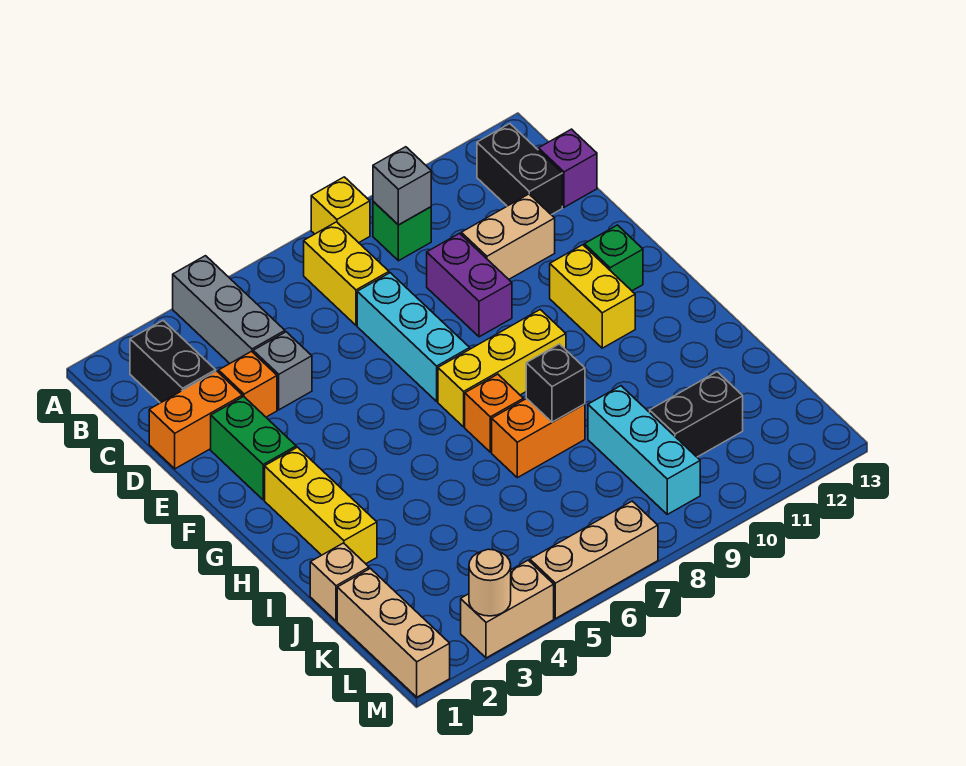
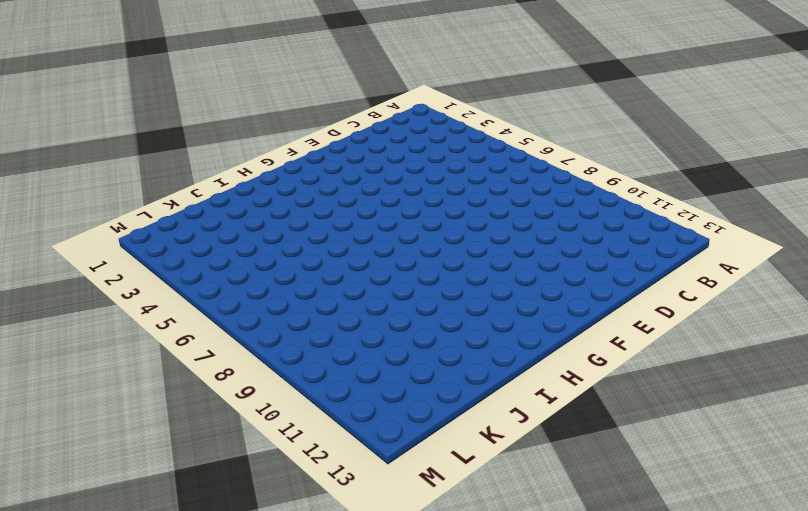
none -> grey 1x3 brick [173,256,285,363]
none -> yellow 1x1 brick [311,177,370,243]
none -> black 1x2 brick [130,321,216,403]

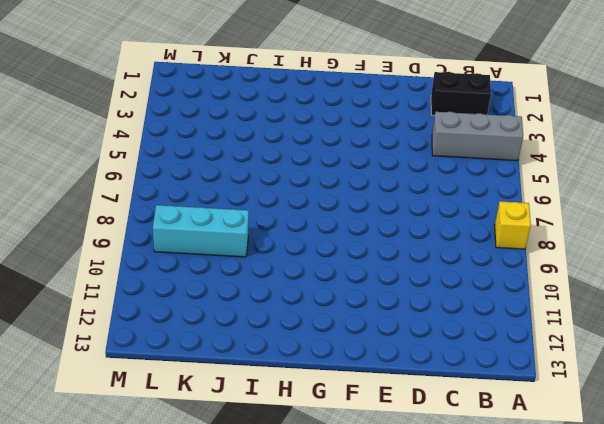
none -> yellow 1x2 brick [304,222,389,325]
none -> green 1x1 brick [373,201,431,261]
none -> black 1x2 brick [477,124,562,215]

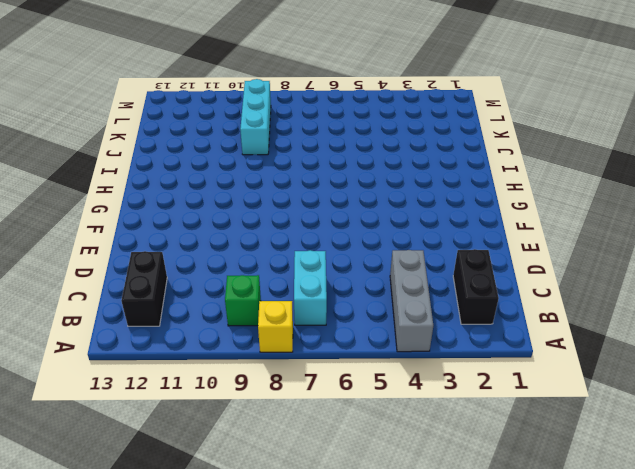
cyan 1x2 brick [294,250,327,325] -> yellow 1x2 brick [304,222,389,325]
none -> purple 1x1 brick [538,129,597,207]
none -> orange 1x2 brick [149,371,242,469]
none -> orange 1x1 brick [219,352,277,417]

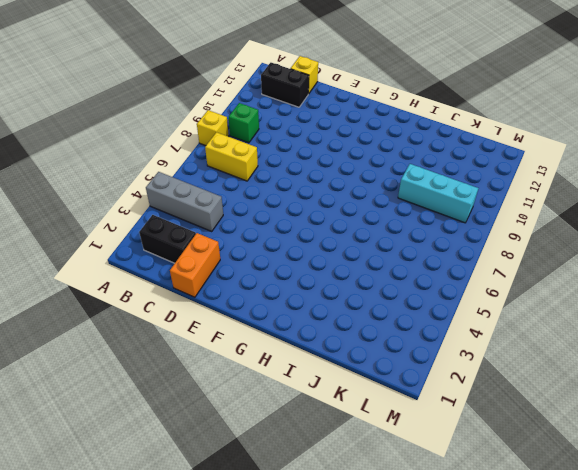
yellow 1x1 brick [291,56,318,94] -> purple 1x1 brick [538,129,597,207]
none -> orange 1x1 brick [219,352,277,417]
none -> grey 1x1 brick [253,332,312,410]
none -> cyan 1x3 brick [357,273,470,401]

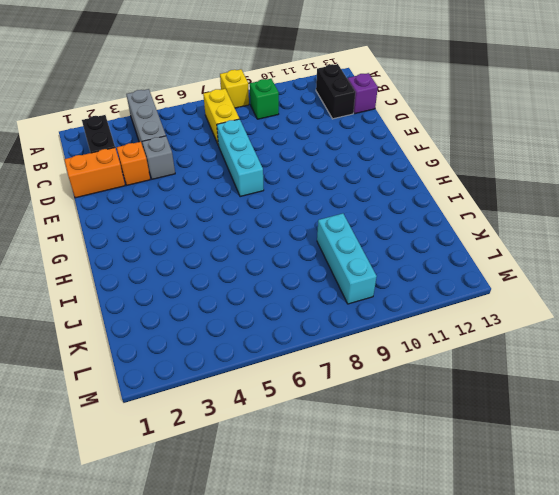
none -> purple 1x2 brick [427,233,512,337]
none -> tan 1x2 brick [461,194,555,279]
none -> green 1x2 brick [211,397,296,500]

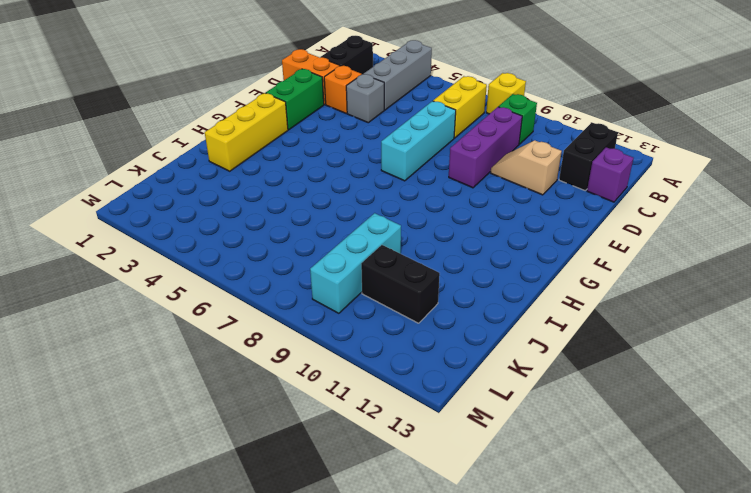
purple 1x3 brick [449,107,522,188] -> purple 1x2 brick [427,233,512,337]
tan 1x2 slope [491,140,562,195] -> tan 1x2 brick [461,194,555,279]
none -> yellow 1x2 brick [550,245,635,348]
none -> green 1x1 brick [584,225,643,291]
none -> yellow 1x3 brick [438,310,566,427]

